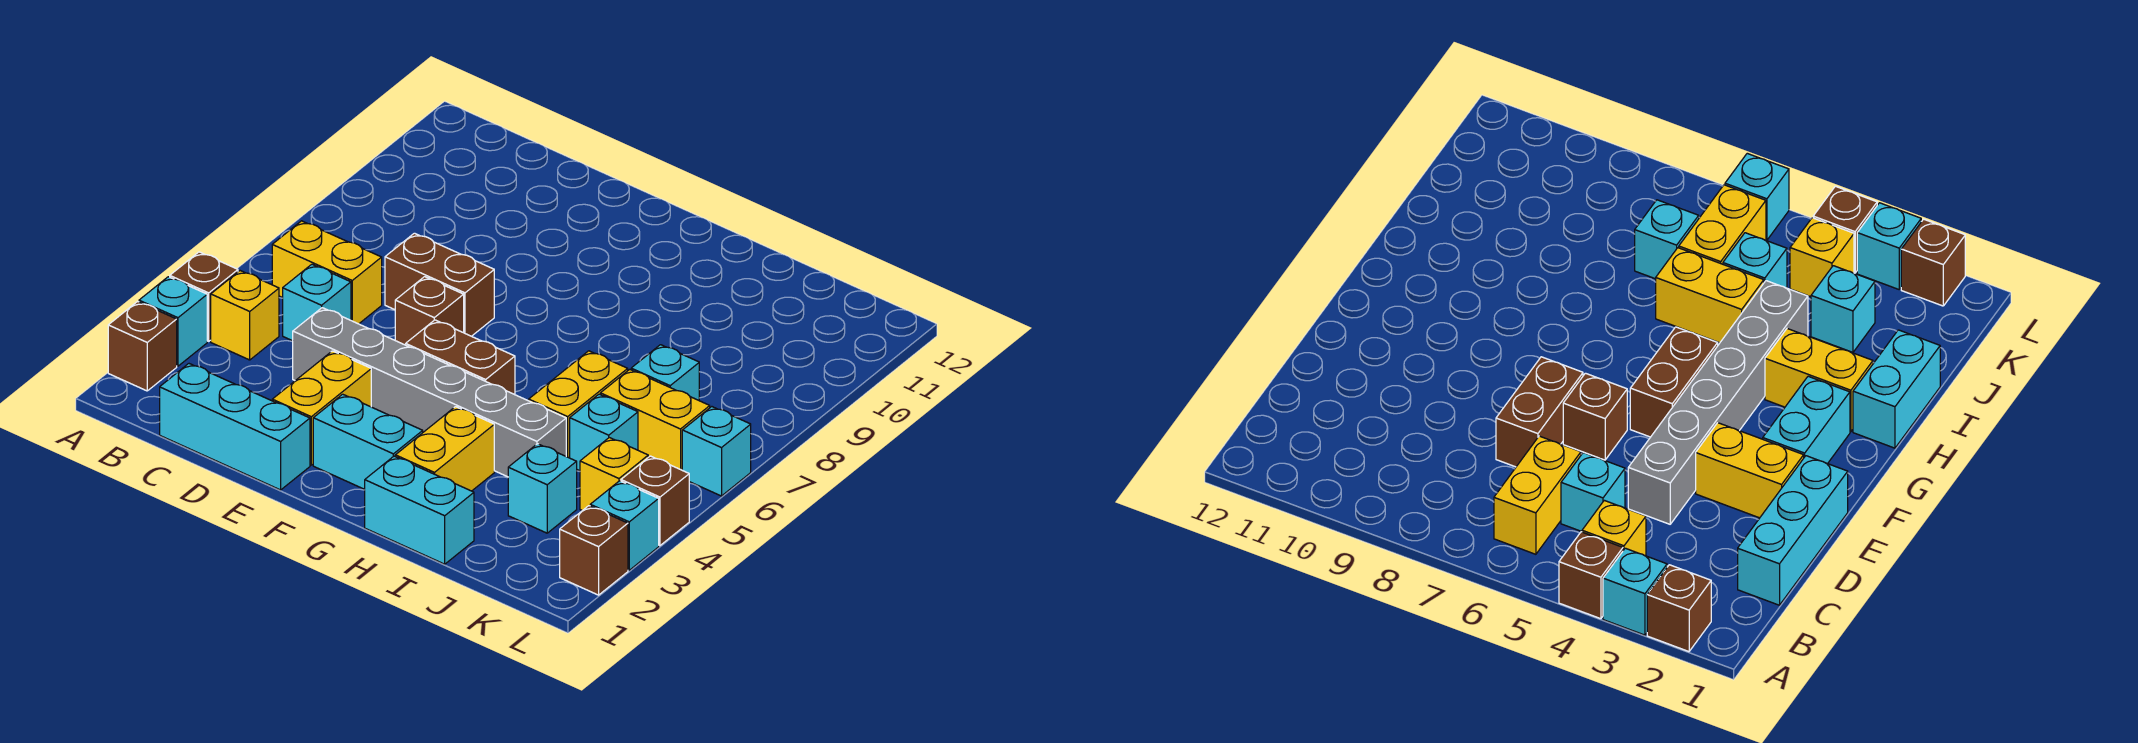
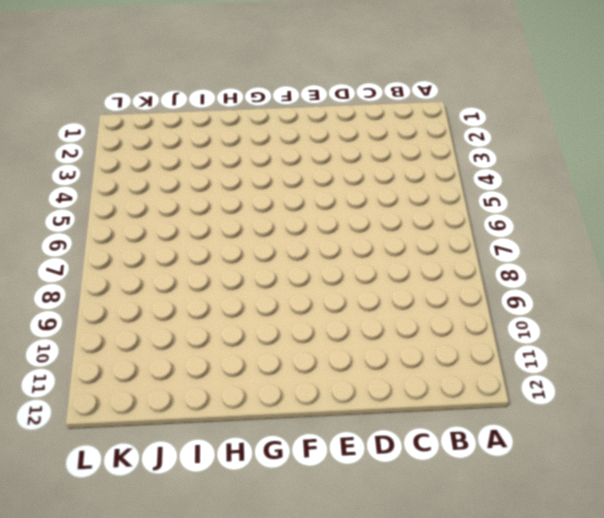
none -> brown 1x1 brick [108,301,177,391]
none -> cyan 1x1 brick [139,277,207,366]
none -> brown 1x1 brick [170,252,238,341]

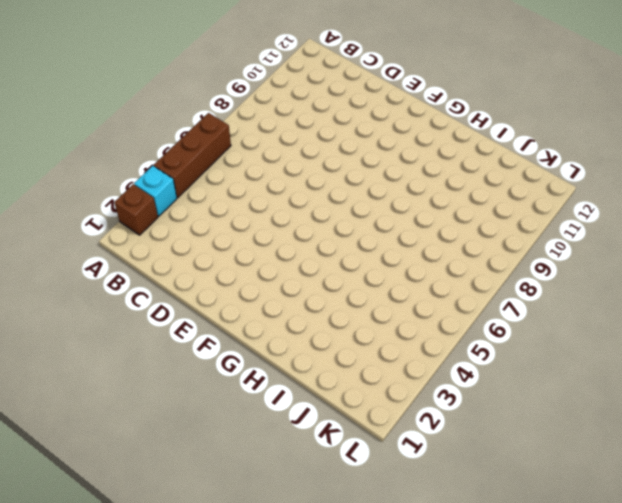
brown 1x3 brick [154,113,231,198] -> brown 1x1 brick [170,252,238,341]
none -> yellow 1x1 brick [211,271,279,360]
none -> yellow 1x2 brick [272,221,382,324]
none -> cyan 1x3 brick [160,364,310,490]

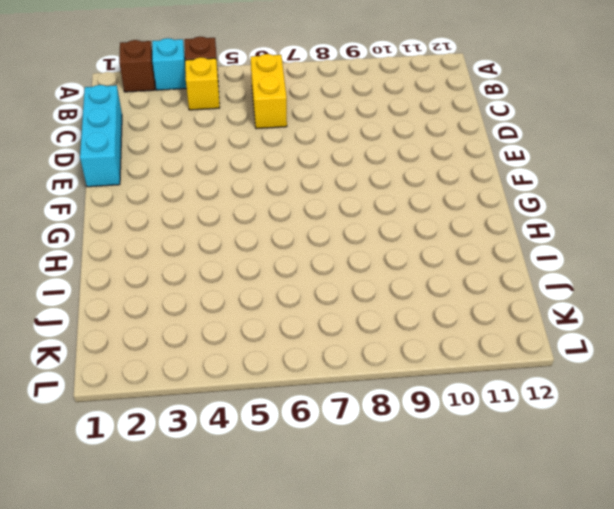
none -> cyan 1x1 brick [283,264,351,341]
none -> grey 1x6 brick [293,308,566,477]
none -> brown 1x2 brick [385,233,494,336]

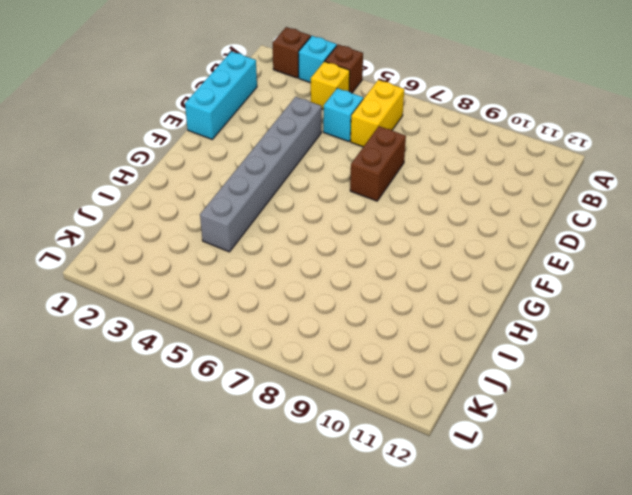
none -> yellow 1x2 brick [272,351,371,465]
none -> brown 1x1 brick [395,277,464,345]
none -> cyan 1x2 brick [313,394,423,489]

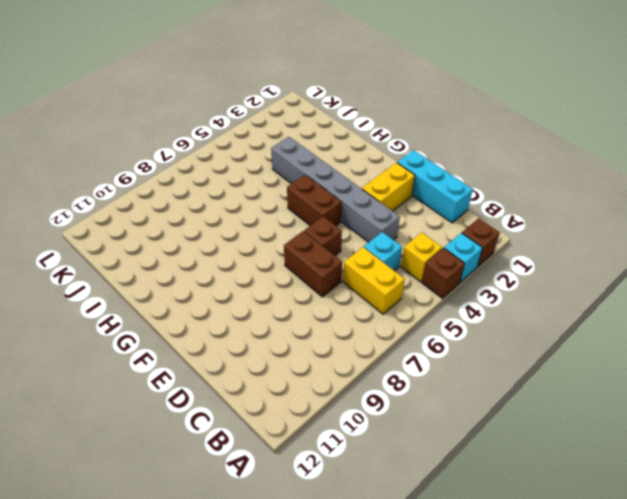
none -> cyan 1x2 brick [313,394,423,489]
none -> cyan 1x2 brick [365,456,474,564]
none -> yellow 1x2 brick [395,407,494,491]

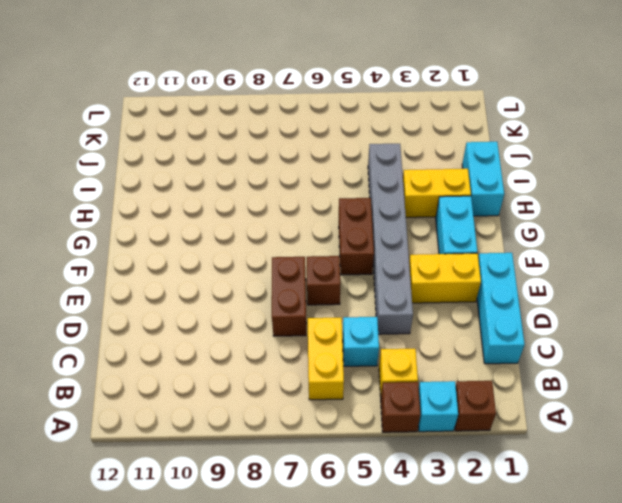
none -> yellow 1x2 brick [529,351,628,458]
none -> cyan 1x1 brick [508,444,577,533]
none -> cyan 1x1 brick [570,394,638,471]

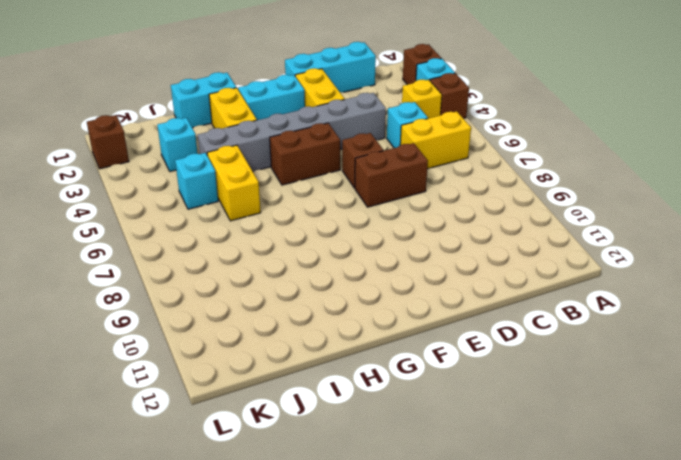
none -> yellow 1x2 brick [600,369,710,470]
none -> cyan 1x1 brick [631,345,699,400]
none -> yellow 1x1 brick [580,438,648,511]

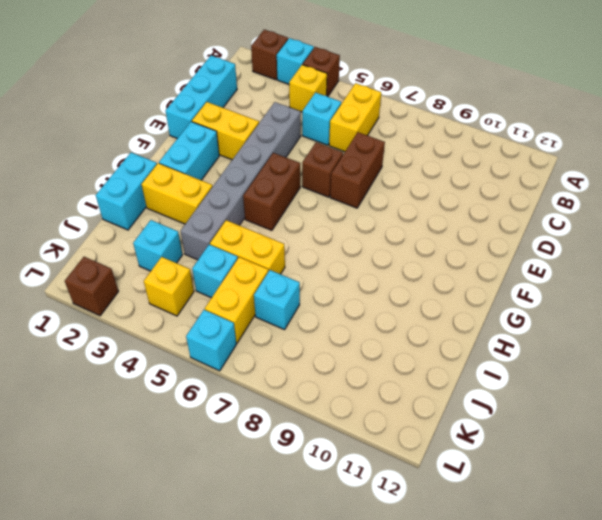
none -> cyan 1x1 brick [590,481,659,570]
none -> brown 1x1 brick [621,456,689,546]

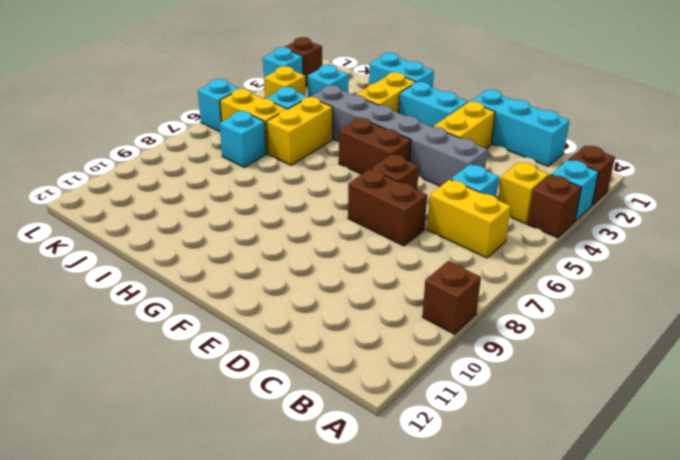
brown 1x1 brick [422,261,481,334] -> brown 1x1 brick moved to [621,456,689,546]

